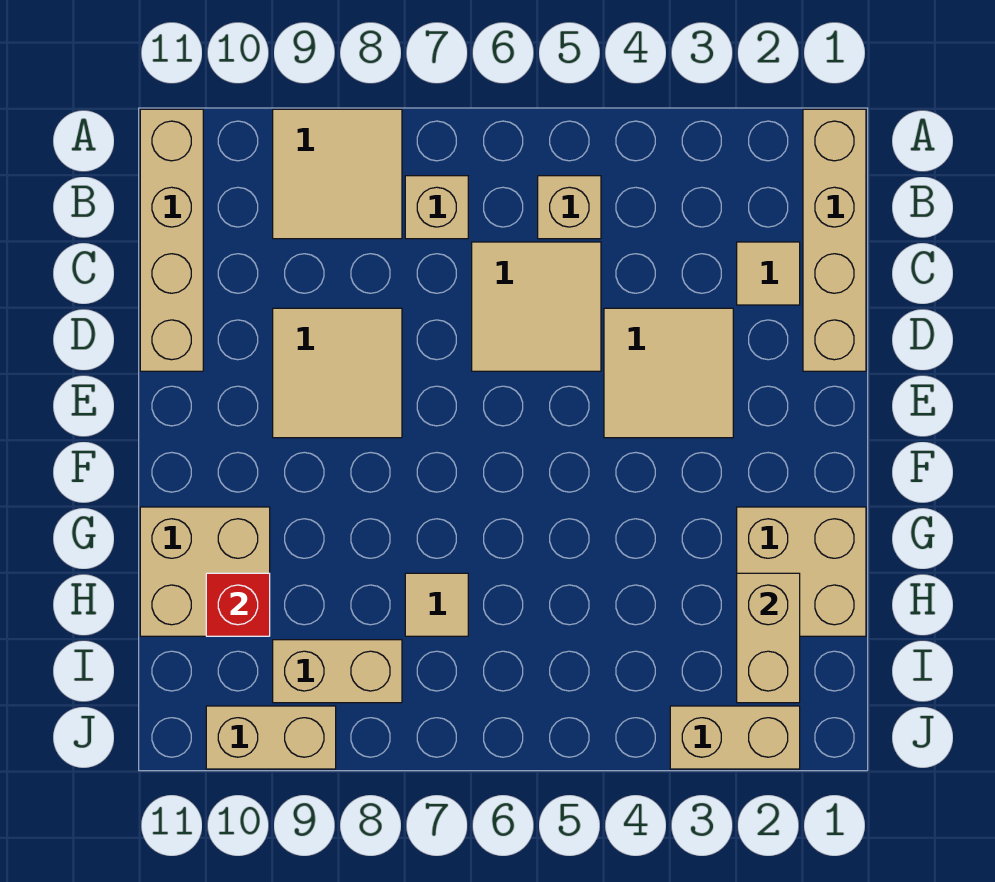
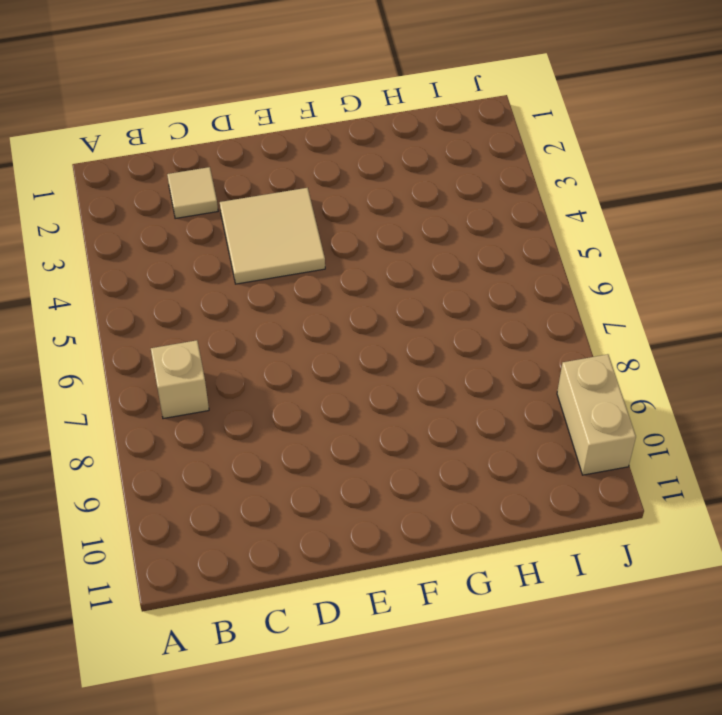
none -> tan 1x4 brick [803,109,866,371]
none -> tan 2x2 tile [273,109,402,239]
none -> tan 1x4 brick [140,109,203,371]

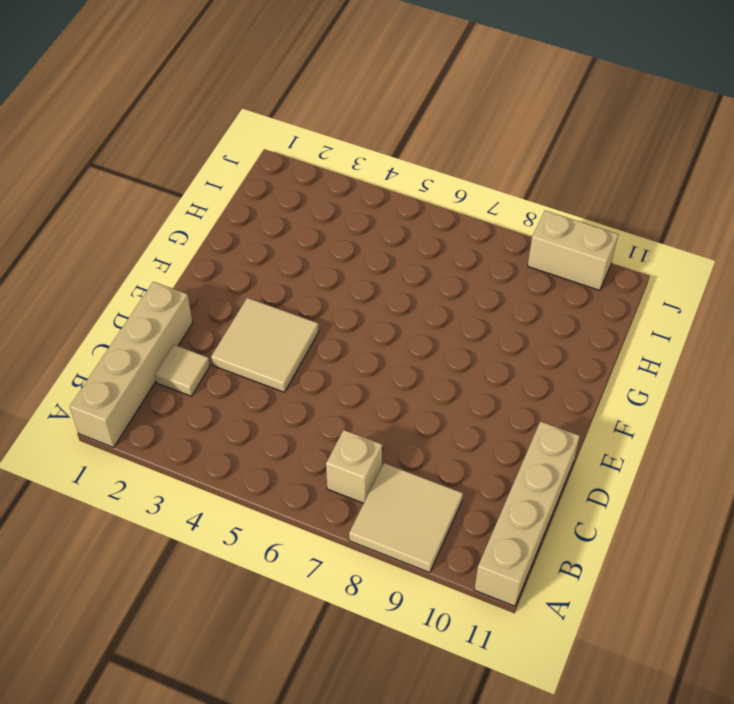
none -> tan 1x1 brick [538,176,601,239]
none -> tan 2x2 tile [472,242,601,371]
none -> tan 2x2 tile [273,308,402,438]

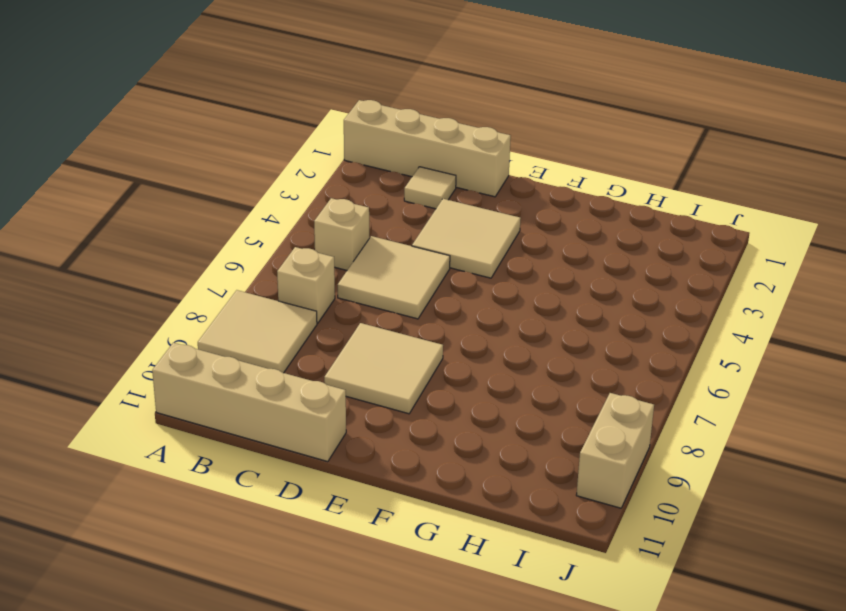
none -> tan 2x2 brick [737,507,866,636]
none -> tan 2x2 brick [140,507,270,636]
none -> tan 1x1 tile [405,573,468,636]

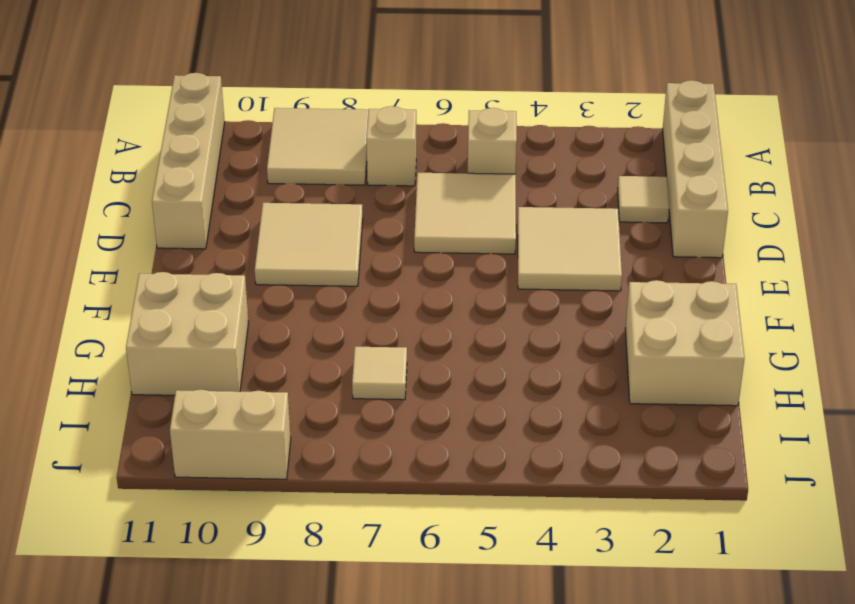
none -> tan 1x2 brick [273,640,402,703]
none -> tan 1x2 brick [670,706,800,769]
none -> tan 1x2 brick [737,573,800,703]

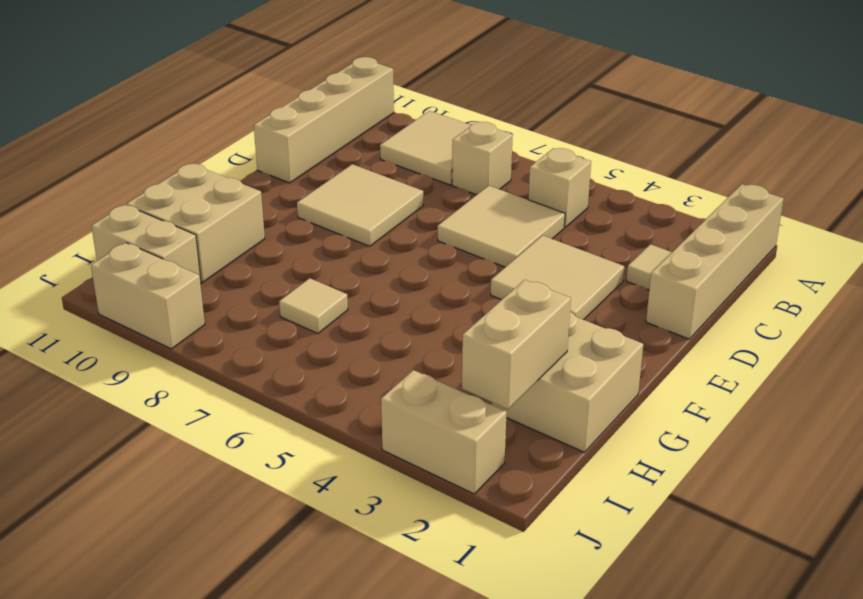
tan 1x2 brick [91,205,201,284] -> tan 1x2 brick moved to [273,640,402,703]
none -> red 1x1 brick [206,573,270,636]

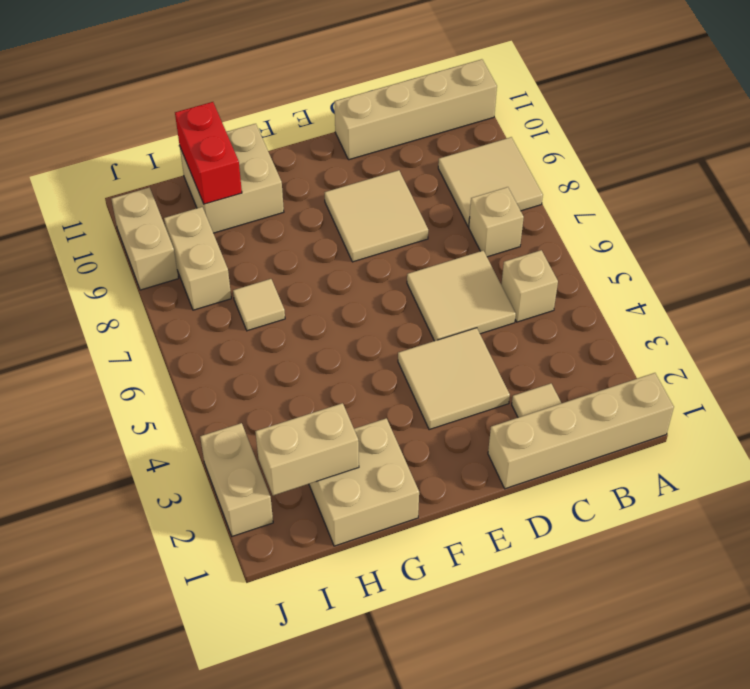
red 1x2 brick [175,102,242,204] -> red 1x1 brick [206,573,270,636]

